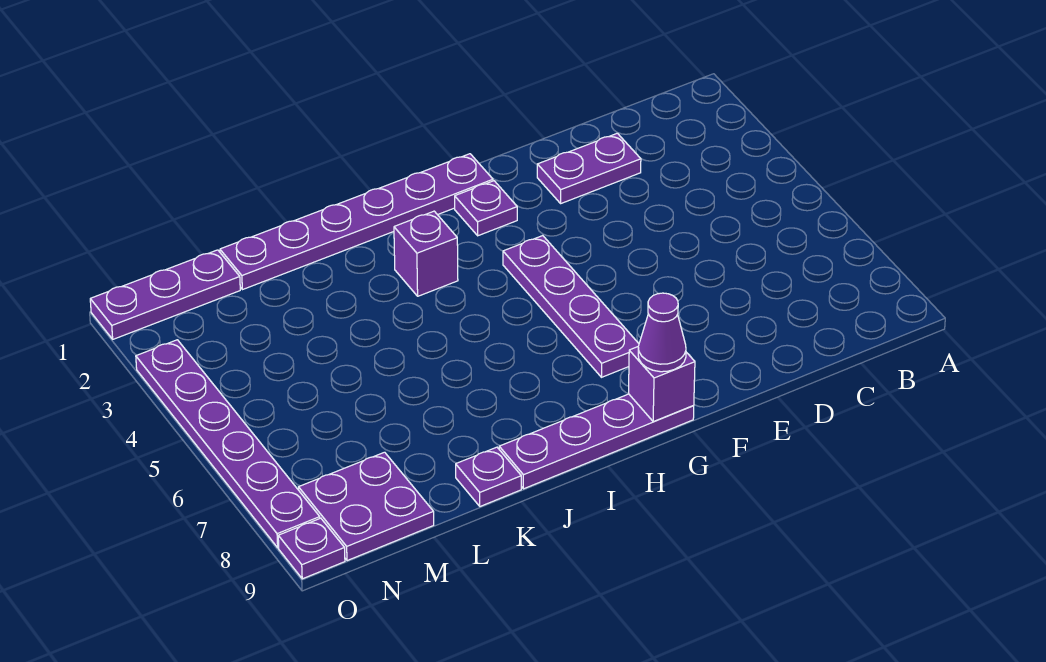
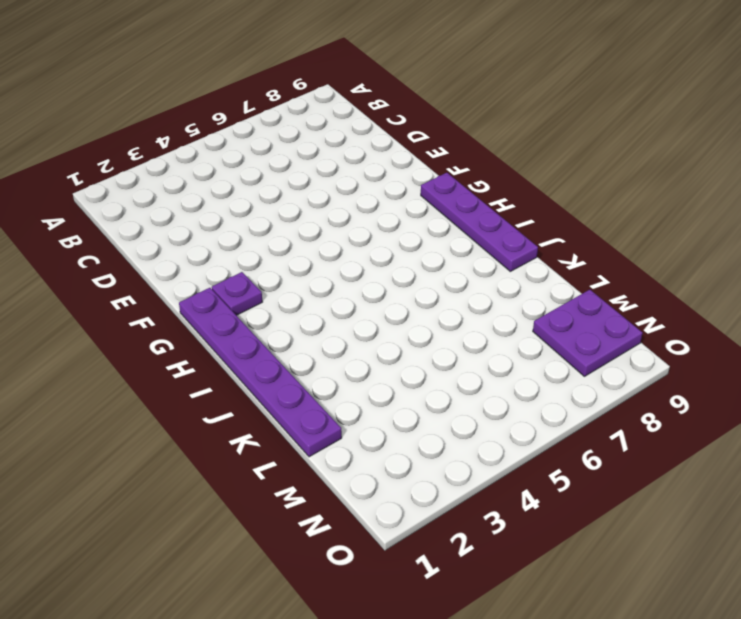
none -> purple 1x2 plate [537,133,641,203]
none -> purple 1x4 plate [503,236,639,377]
none -> purple 1x1 brick [394,211,458,296]

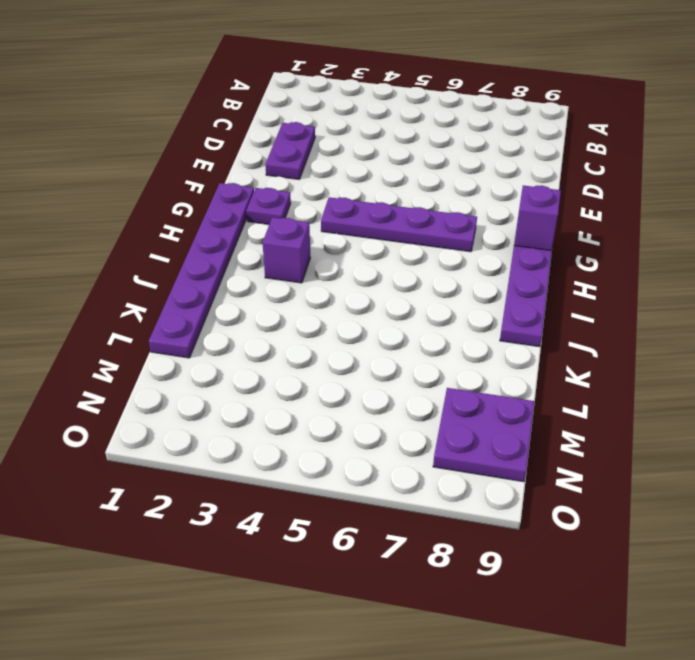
none -> purple 1x1 plate [456,447,521,506]
none -> purple 1x3 plate [90,250,240,339]
none -> purple 1x6 plate [136,340,320,548]

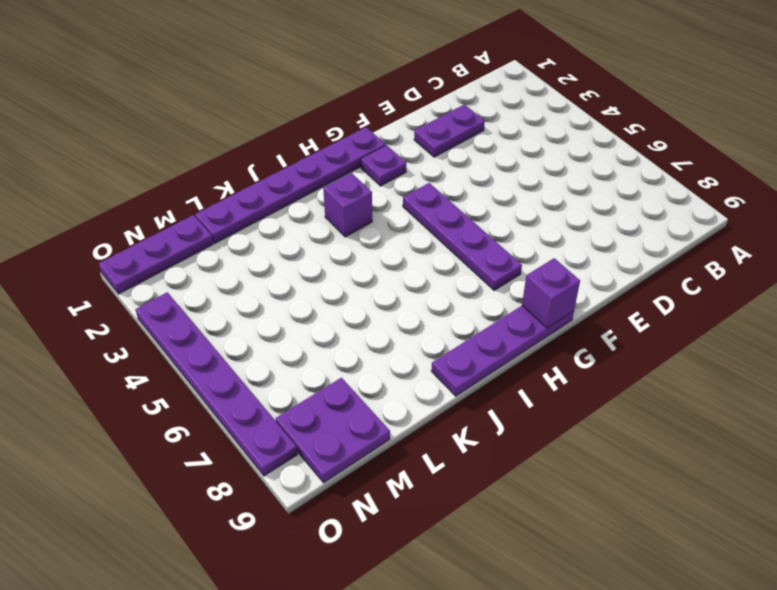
none -> purple 1x1 plate [456,447,521,506]
none -> purple 1x1 plate [278,518,345,579]
none -> purple 1x1 cone [638,293,686,372]

